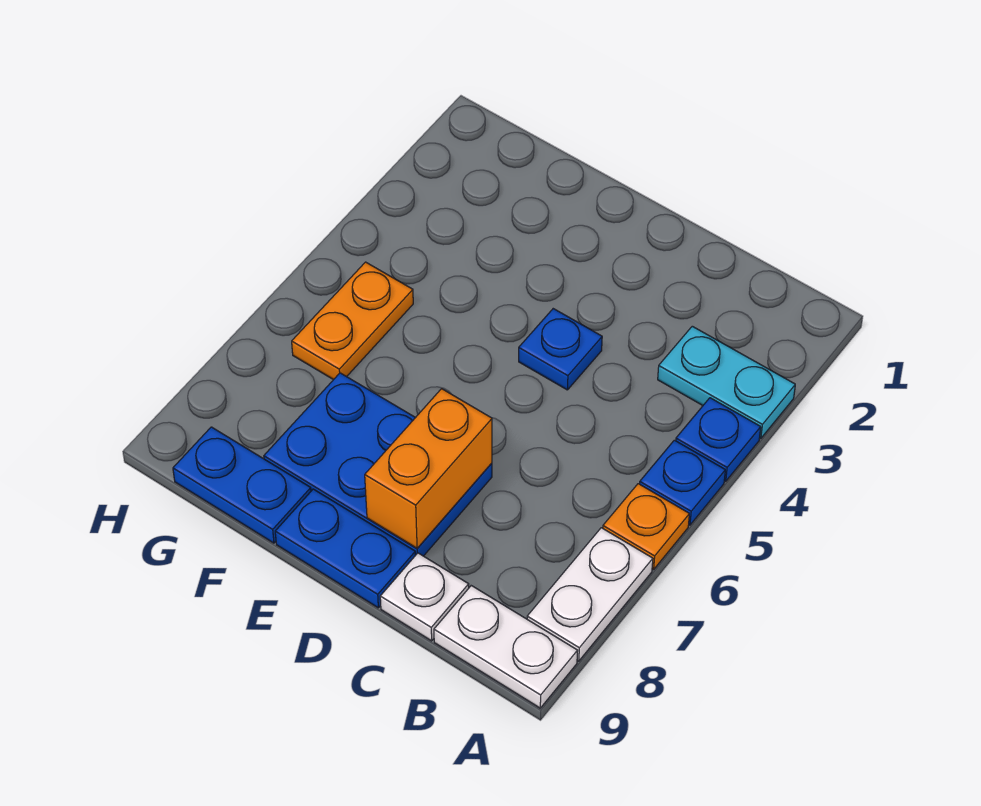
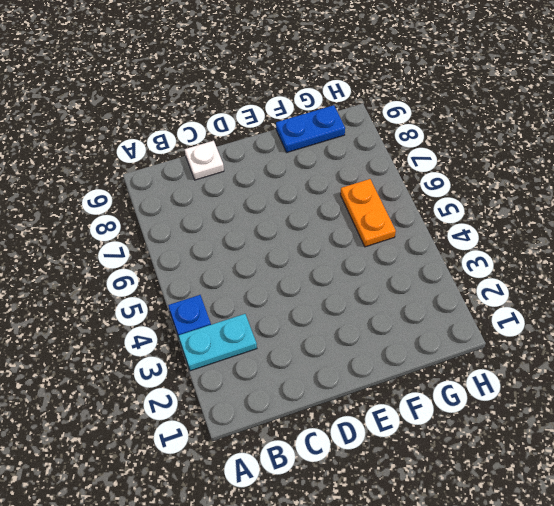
none -> blue 1x1 plate [640,440,725,525]
none -> orange 1x1 plate [603,484,689,570]
none -> white 1x2 plate [527,528,653,661]

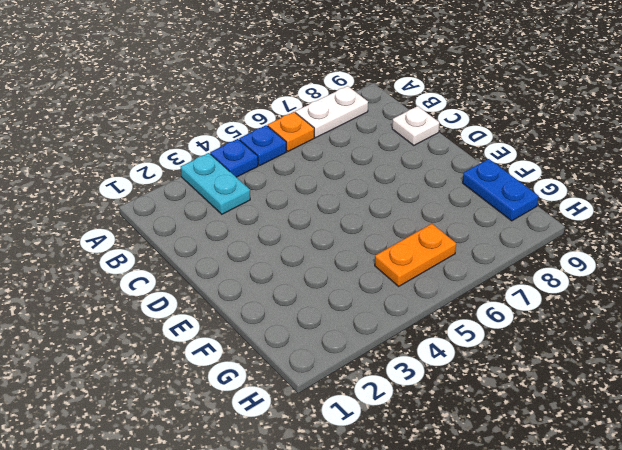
none -> white 1x2 plate [434,586,578,708]
none -> blue 1x1 plate [519,309,602,390]
none -> blue 2x3 plate [264,373,492,556]

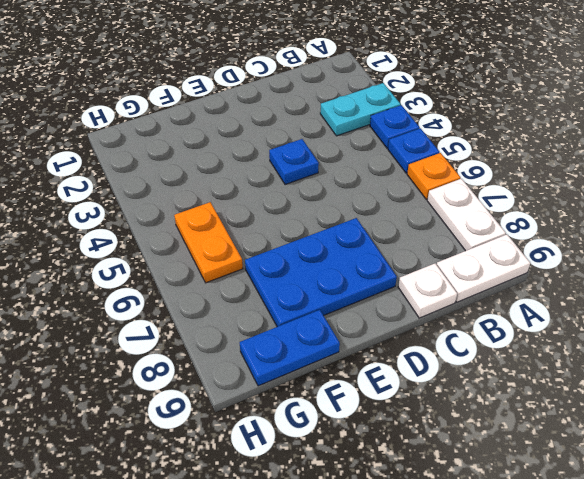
none -> blue 1x2 plate [275,489,415,608]
none -> orange 1x2 brick [365,389,492,548]

